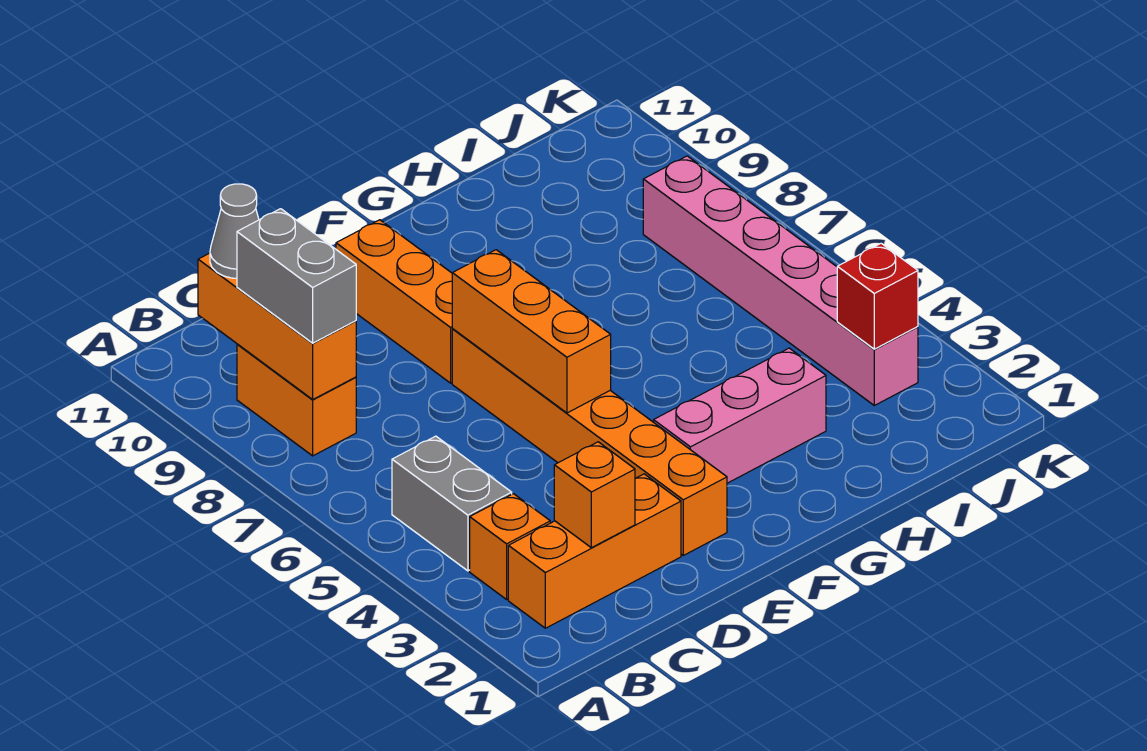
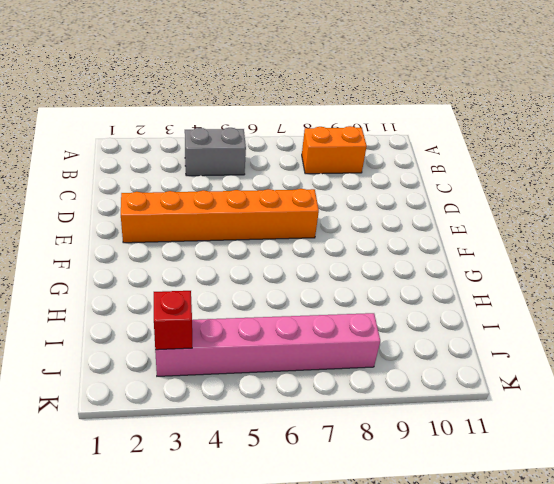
none -> orange 1x3 brick [508,474,681,628]
none -> orange 1x1 brick [470,494,550,599]
none -> orange 1x3 brick [336,220,453,383]

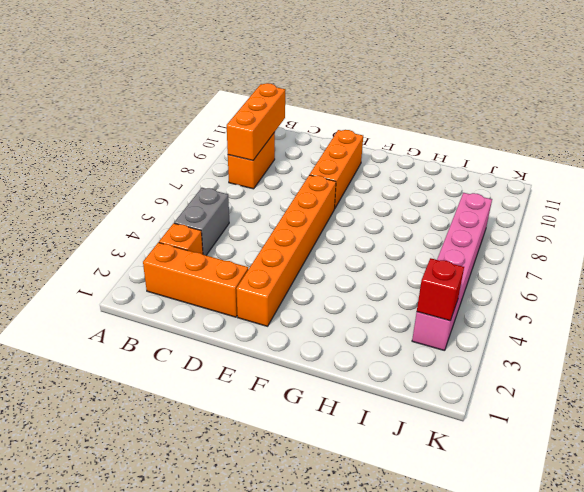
none -> pink 1x3 brick [654,348,826,483]
none -> orange 1x1 brick [554,442,635,548]
none -> orange 1x3 brick [452,250,611,413]

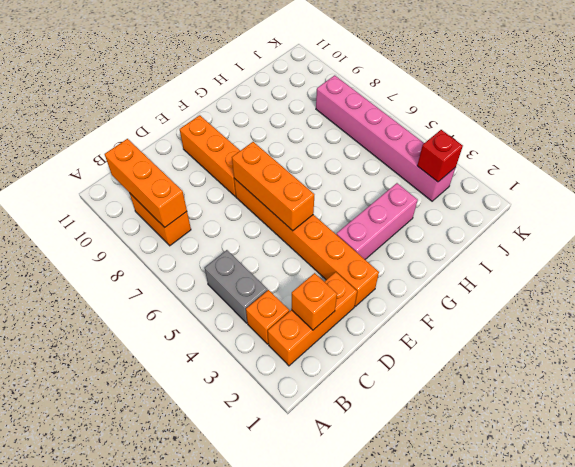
none -> grey 1x2 brick [237,209,356,343]
none -> grey 1x1 cone [210,184,259,278]

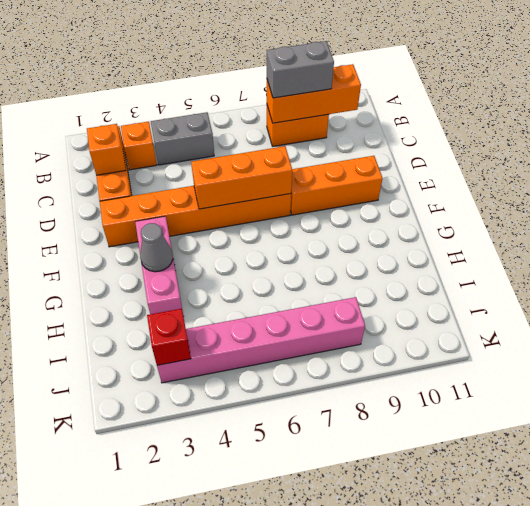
grey 1x1 cone [140,223,173,272] -> grey 1x1 cone moved to [210,184,259,278]

